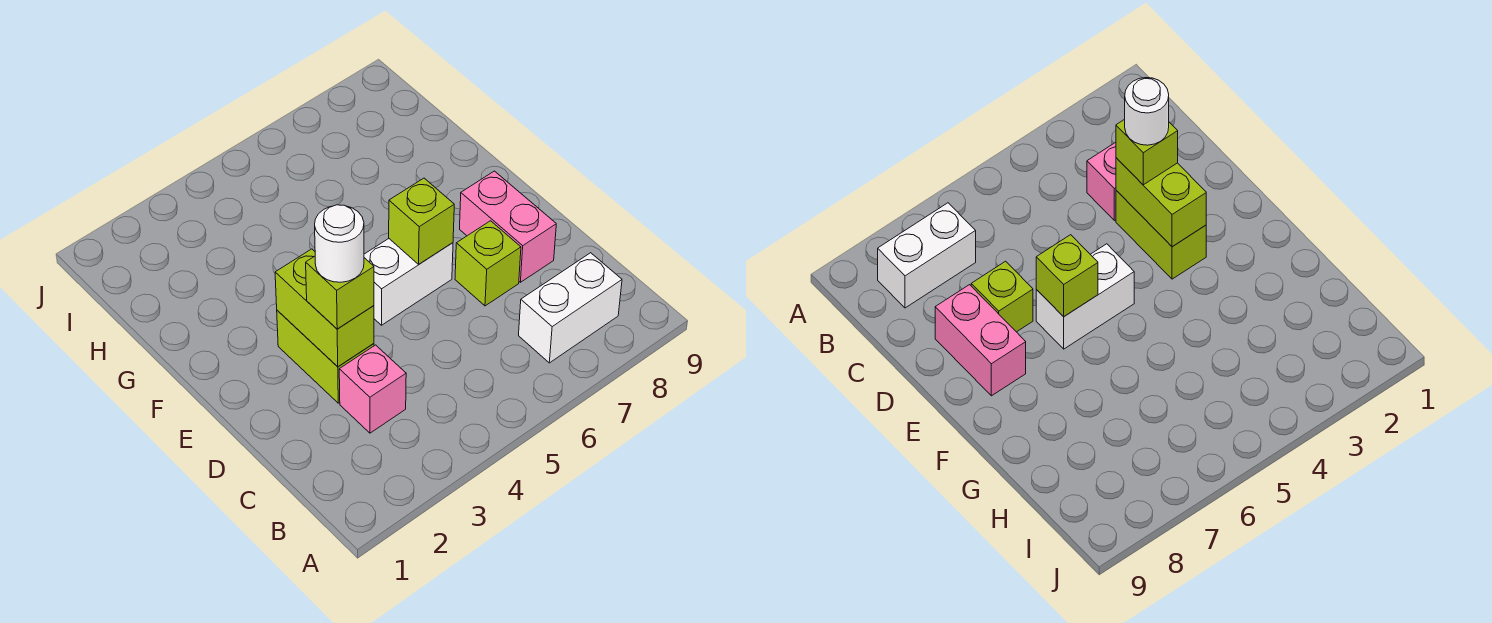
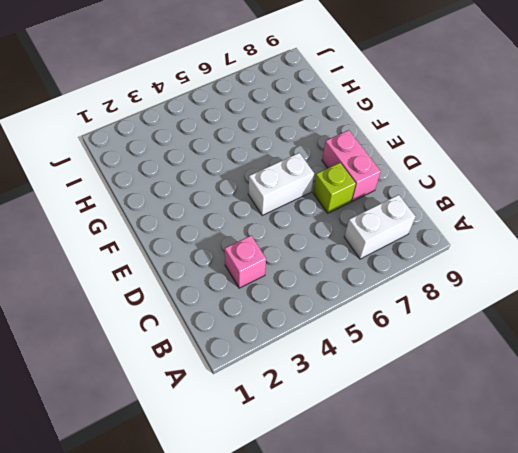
none -> lime 1x2 brick [277,310,374,403]
none -> lime 1x2 brick [275,249,374,367]

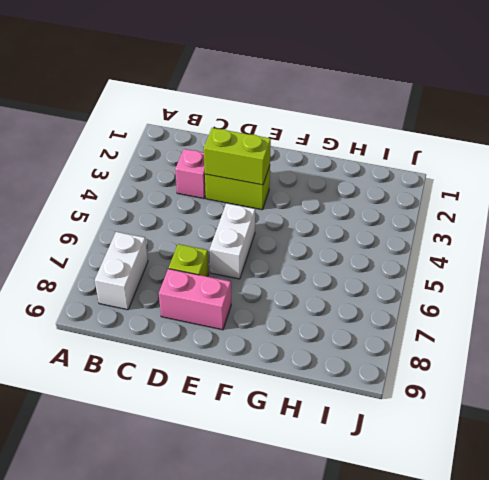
none -> lime 1x1 brick [389,178,454,264]
none -> lime 1x1 brick [306,256,374,329]

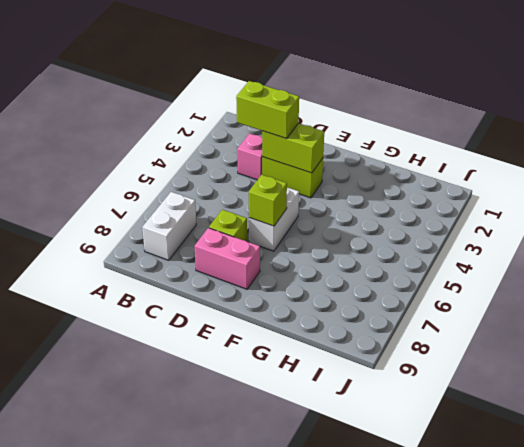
lime 1x2 brick [236,81,299,139] -> lime 1x1 brick [306,256,374,329]
none -> white 1x1 round brick [315,205,364,282]

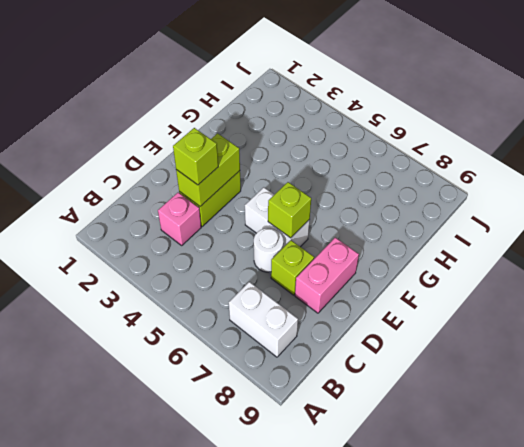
white 1x1 round brick [254,228,284,272] -> white 1x1 round brick moved to [315,205,364,282]

